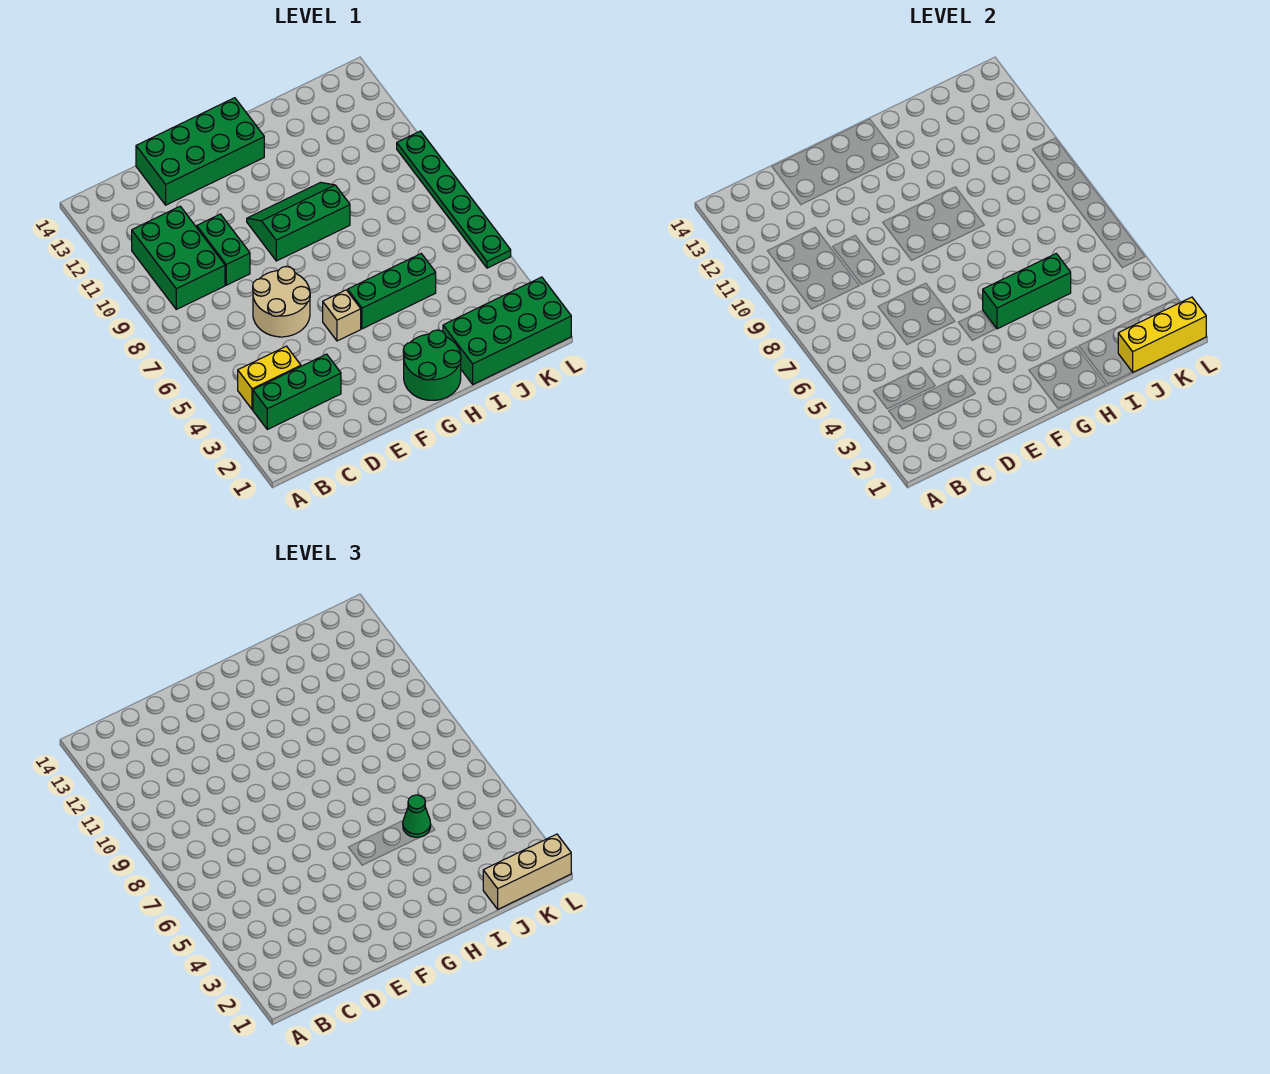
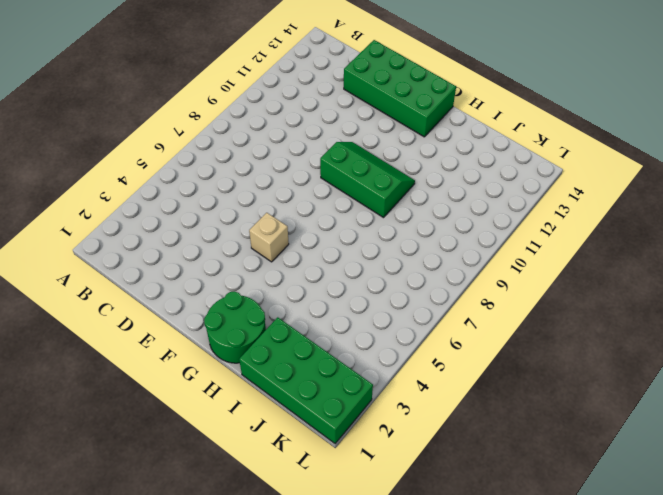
none -> green 1x3 brick [253,354,341,429]
none -> yellow 1x2 brick [238,346,301,410]
none -> green 2x3 brick [132,206,225,309]

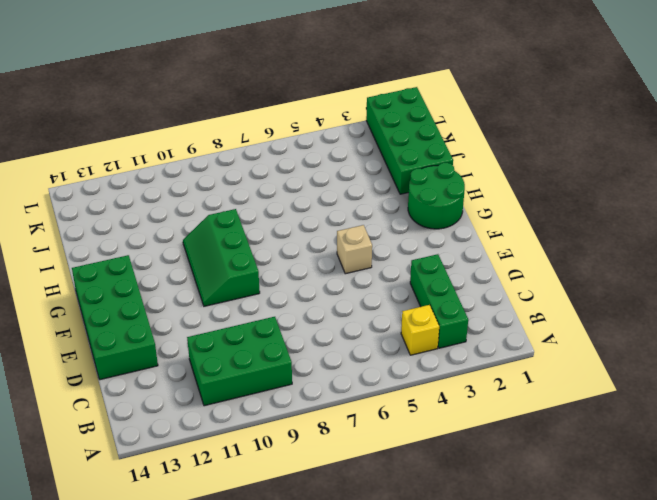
yellow 1x1 brick [401,305,439,355] -> yellow 1x2 brick [238,346,301,410]
none -> tan 2x2 round brick [253,267,310,337]
none -> green 1x2 brick [197,214,250,285]
none -> green 1x3 brick [348,254,436,329]

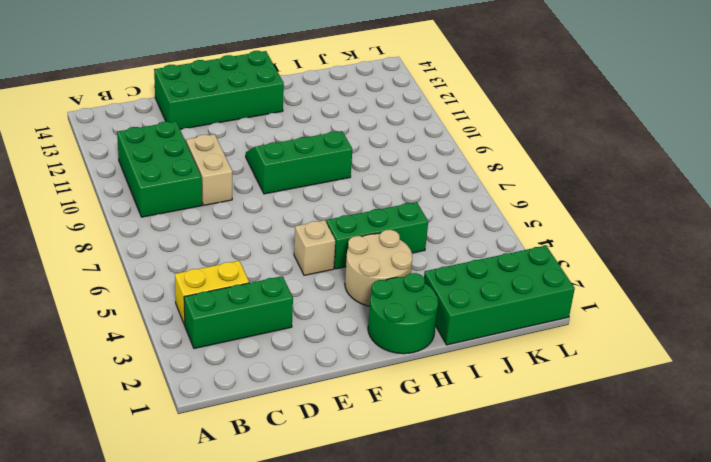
tan 1x2 brick [186,134,232,205] -> green 1x2 brick [197,214,250,285]
tan 2x2 round brick [345,230,412,306] -> tan 2x2 round brick moved to [253,267,310,337]
none -> green 1x6 plate [397,131,511,268]
none -> green 1x3 brick [983,254,1071,329]
none -> yellow 1x3 brick [1118,297,1206,372]

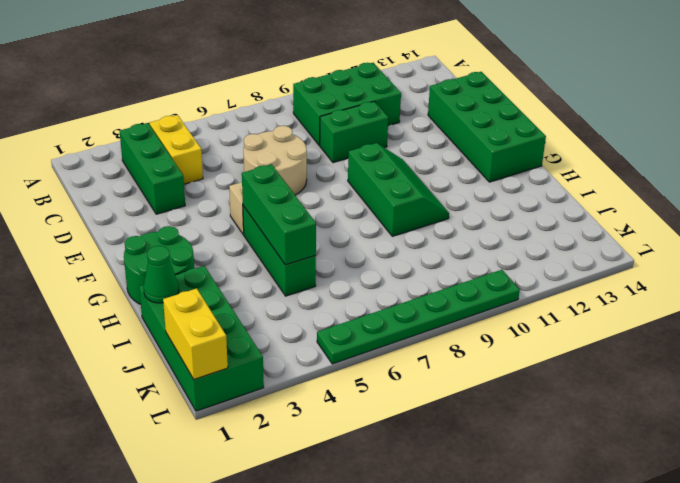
green 1x1 cone [144,246,179,303] -> green 1x1 cone moved to [403,795,431,837]
yellow 1x2 brick [163,288,228,379] -> yellow 1x3 brick [1118,297,1206,372]
none -> tan 1x3 brick [483,834,571,909]

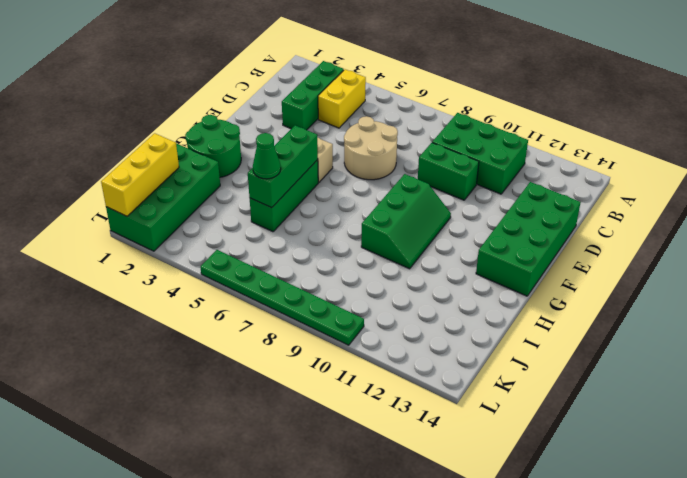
none -> tan 1x3 brick [483,834,571,909]

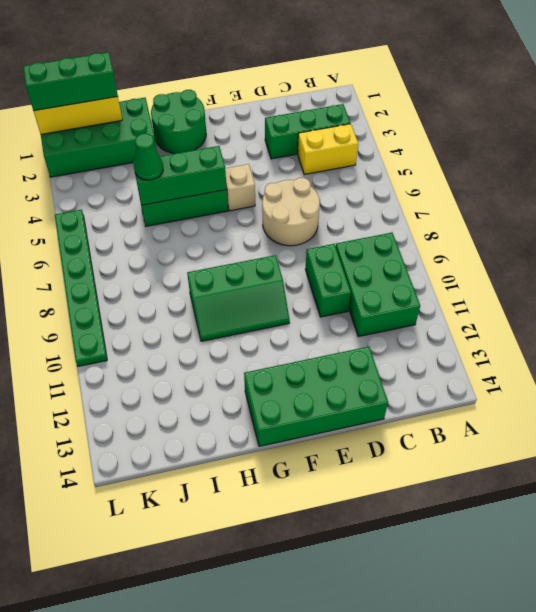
green 1x3 brick [23,52,118,111] -> tan 1x3 brick [483,834,571,909]

